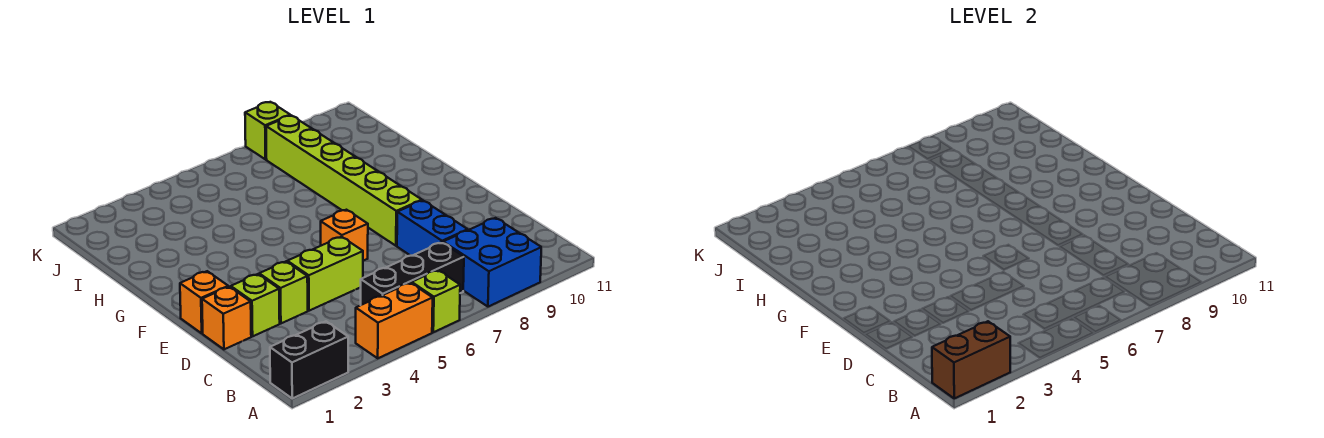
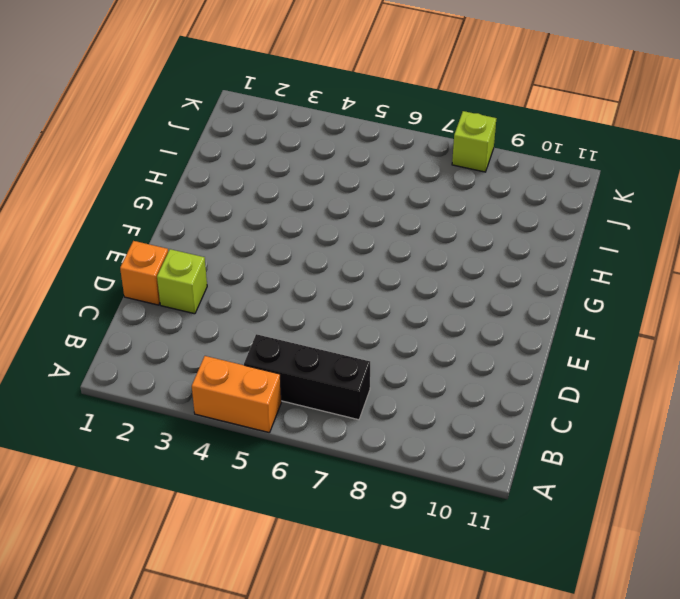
none -> black 1x2 brick [270,321,348,398]
none -> lime 1x1 brick [412,270,460,332]
none -> blue 2x2 brick [443,218,541,307]

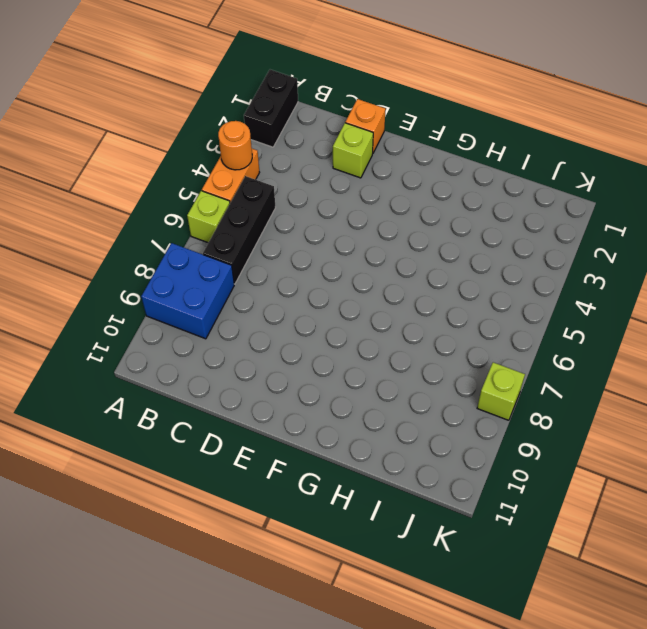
orange 1x1 round brick [218,121,252,170] -> none
none -> blue 1x2 brick [397,201,468,256]
none -> lime 1x1 brick [259,262,308,323]
none -> lime 1x2 brick [287,237,363,311]

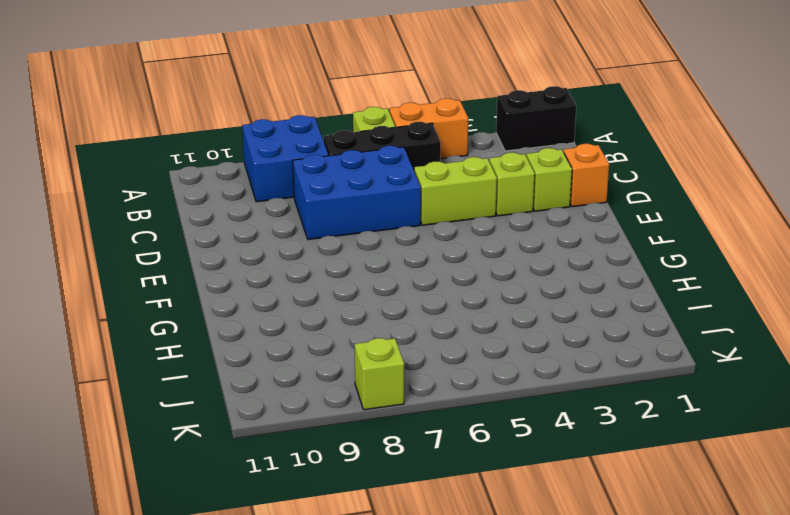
blue 2x3 brick [293,146,421,240] -> blue 1x2 brick [397,201,468,256]
none -> orange 1x1 brick [180,271,228,333]
none -> orange 1x1 brick [321,210,368,261]
none -> lime 1x6 brick [266,115,422,246]

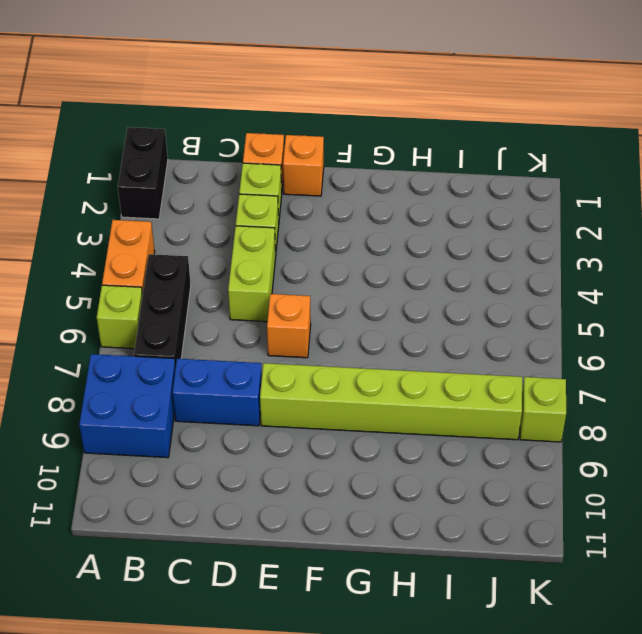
none -> brown 1x2 brick [932,321,1010,398]

